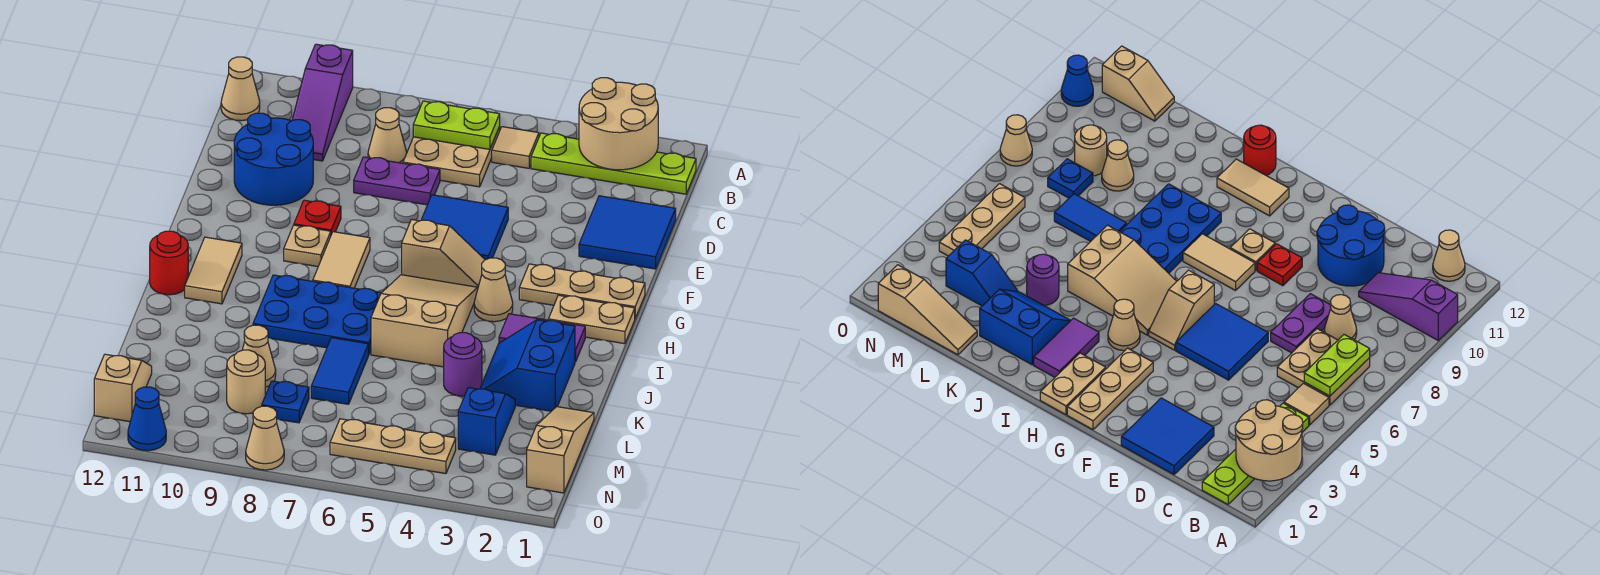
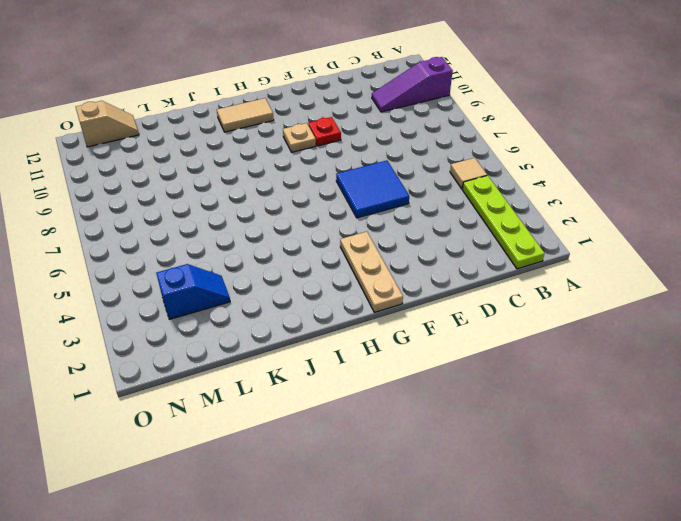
none -> tan 2x2 plate [403,127,500,187]
none -> tan 1x1 cone [221,57,260,121]
none -> tan 1x1 cone [368,108,407,163]
none -> blue 2x2 tile [579,196,676,269]

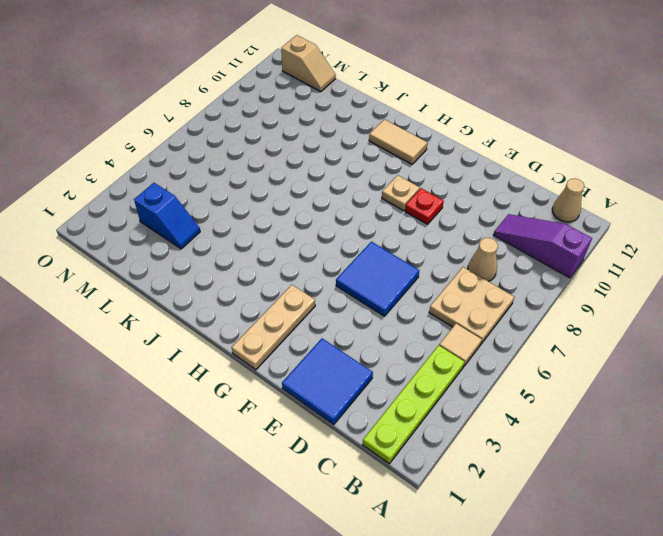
none -> purple 1x2 plate [354,157,440,205]
none -> blue 2x2 round brick [234,113,313,205]
none -> tan 1x2 slope [402,219,485,288]
none -> tan 1x2 tile [313,232,370,288]

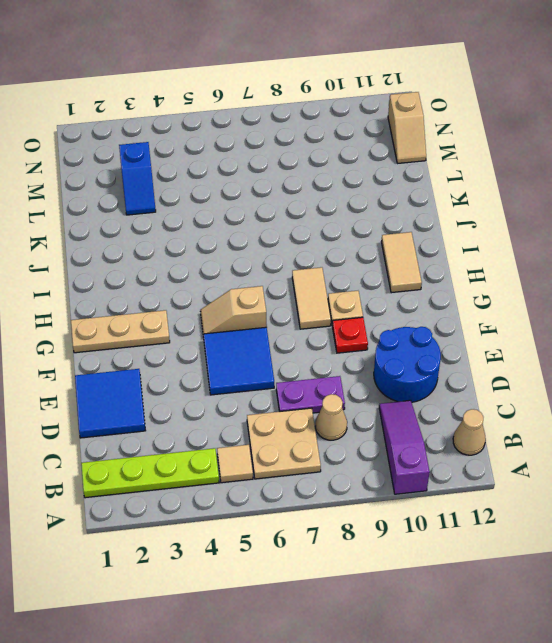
none -> tan 1x2 plate [548,295,635,344]
none -> tan 1x1 cone [474,258,513,322]
none -> tan 2x3 slope [371,275,478,367]
none -> purple 1x2 tile [499,314,585,362]

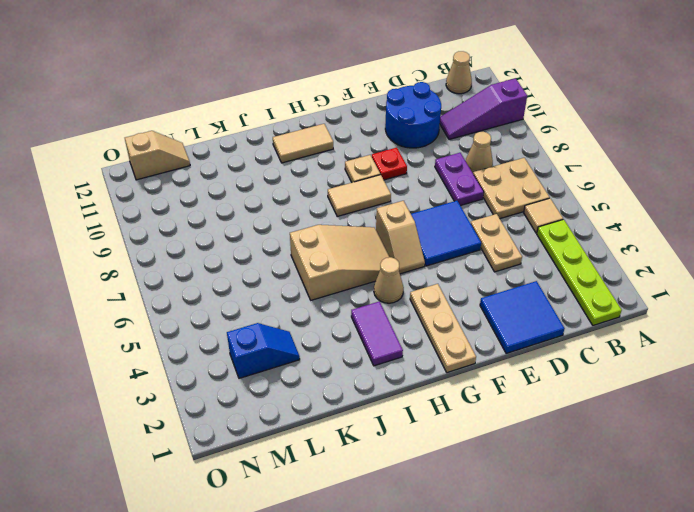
tan 1x2 plate [471,214,522,272] -> tan 1x2 plate moved to [548,295,635,344]
none -> blue 2x3 plate [253,275,381,354]
none -> red 1x1 round brick [150,231,188,295]
none -> blue 2x2 slope [480,320,575,411]
none -> purple 1x1 round brick [444,333,482,396]

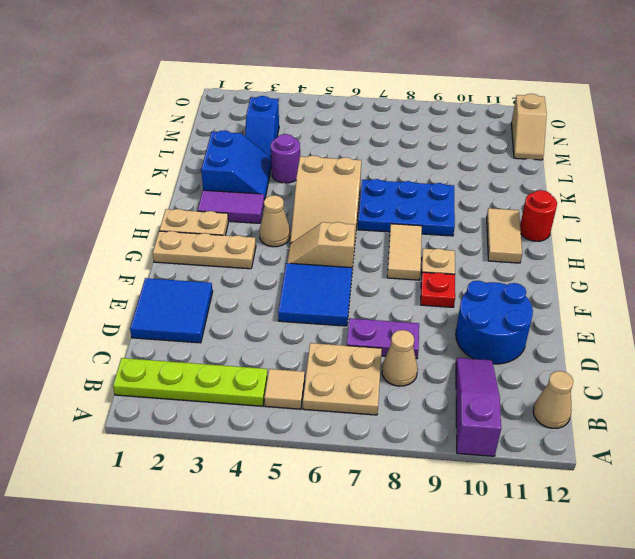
none -> blue 1x2 tile [311,338,369,404]
none -> tan 1x3 slope [527,407,594,493]
none -> tan 1x1 cone [242,325,276,387]
none -> blue 1x1 plate [262,381,309,423]

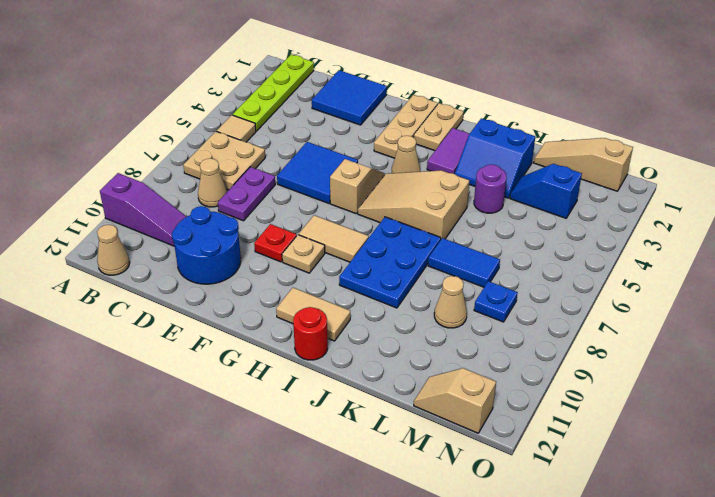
none -> tan 1x1 round brick [227,350,265,414]
none -> tan 1x3 plate [330,419,456,474]
none -> tan 1x1 cone [246,406,284,470]
none -> blue 1x1 cone [128,387,166,451]

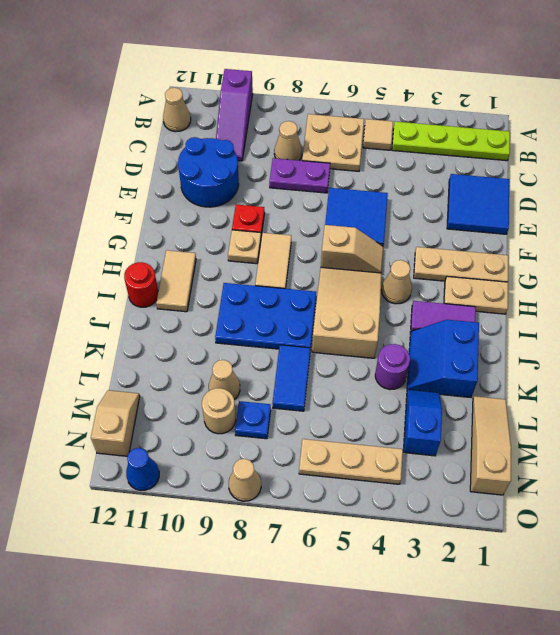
none -> tan 2x2 round brick [579,78,658,170]
none -> lime 1x2 plate [413,101,500,149]

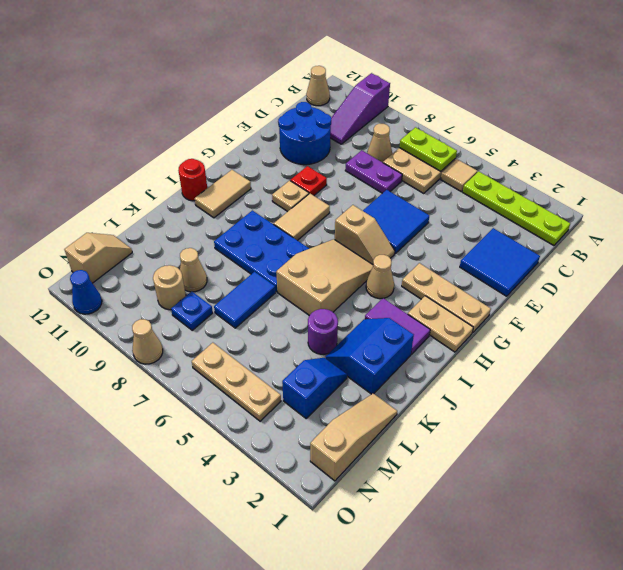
none -> tan 2x2 round brick [579,78,658,170]

